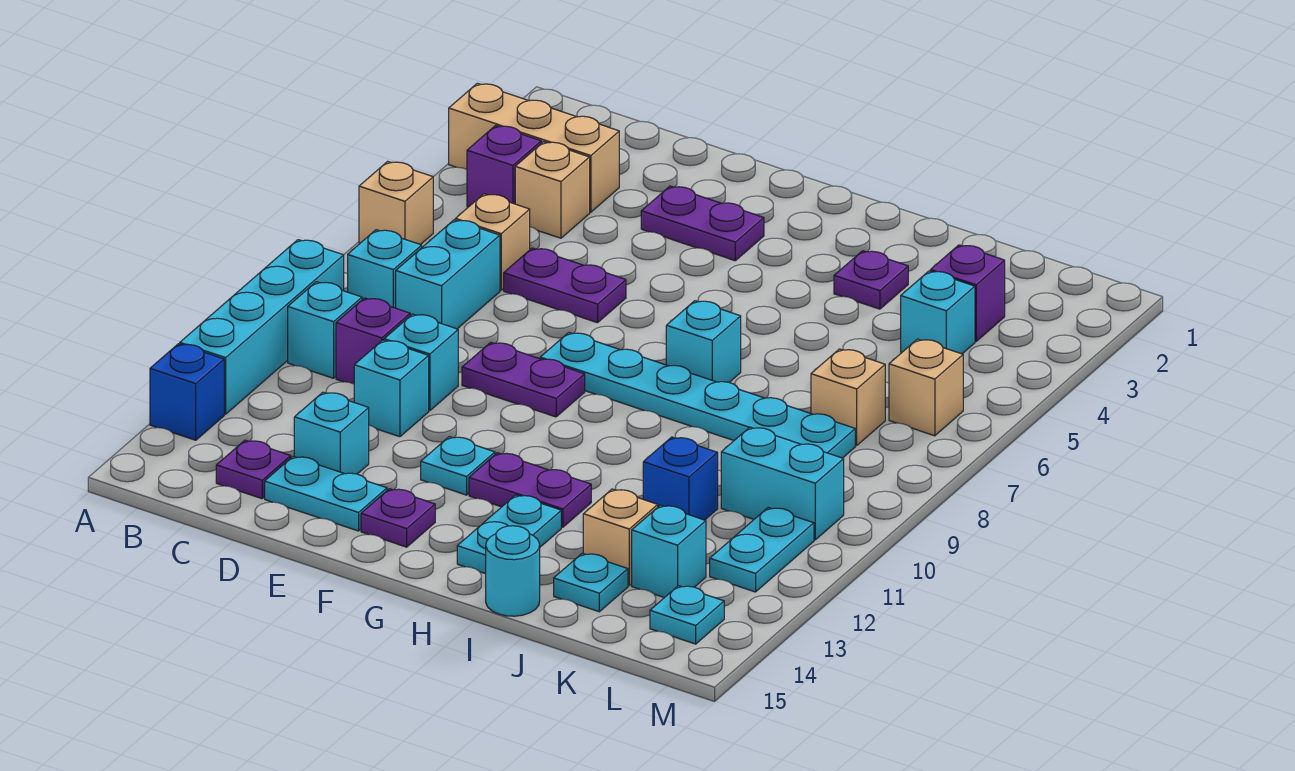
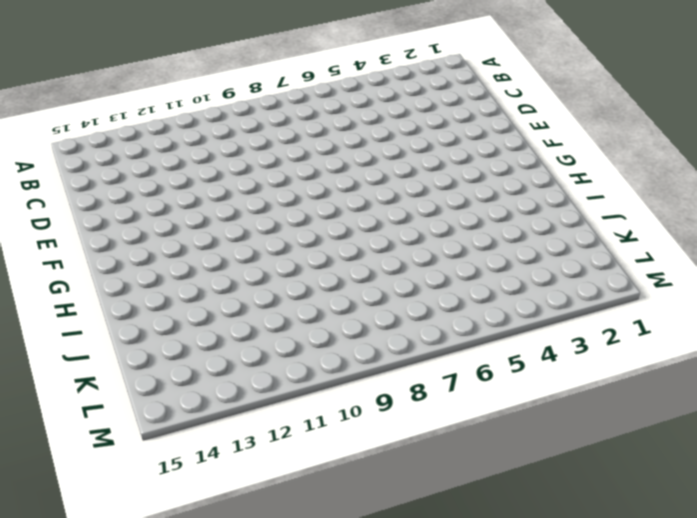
none -> tan 1x3 brick [449,83,619,212]
none -> tan 1x1 brick [359,161,433,245]
none -> cyan 1x4 brick [180,240,344,414]
none -> blue 1x1 brick [150,344,224,440]

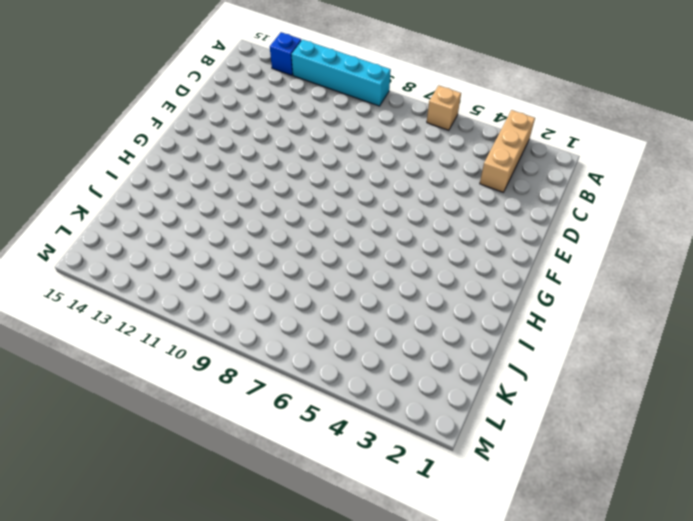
none -> purple 1x1 brick [467,126,541,207]
none -> cyan 1x1 brick [348,230,422,308]
none -> cyan 1x1 brick [288,282,362,378]
none -> tan 1x1 brick [515,142,590,238]

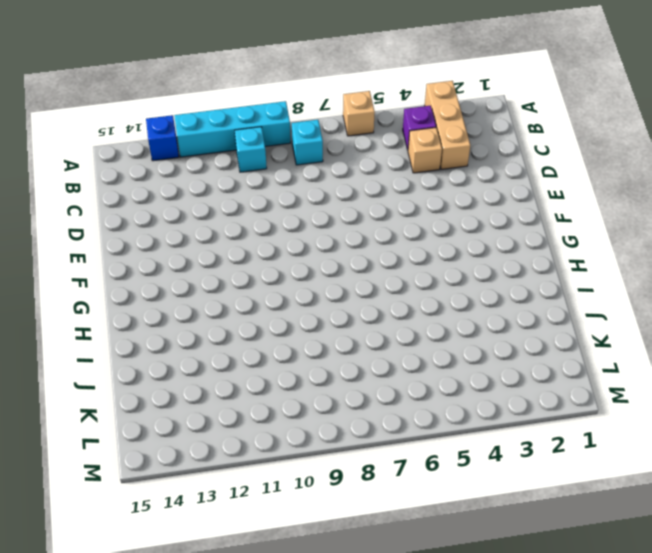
none -> tan 1x1 brick [455,194,530,290]
none -> cyan 1x2 brick [396,220,500,329]
none -> purple 1x1 brick [336,298,410,384]
none -> purple 1x1 plate [216,440,291,499]

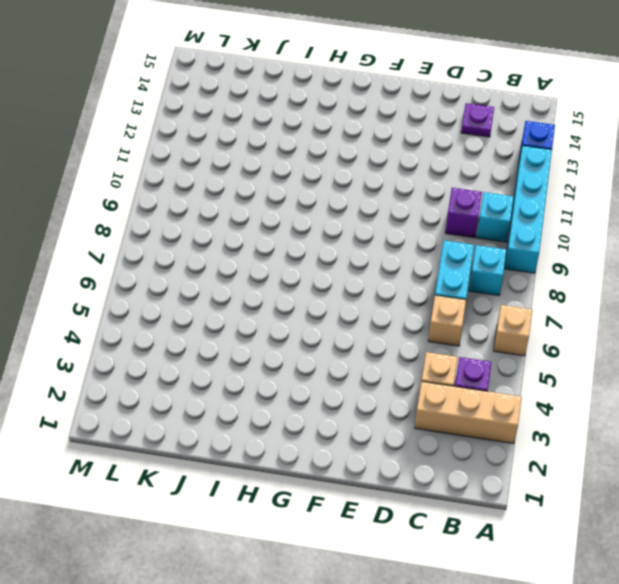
none -> purple 1x2 plate [504,248,626,323]
none -> cyan 1x1 brick [384,314,458,411]
none -> cyan 1x1 brick [354,340,429,437]
none -> cyan 1x1 brick [294,392,369,474]

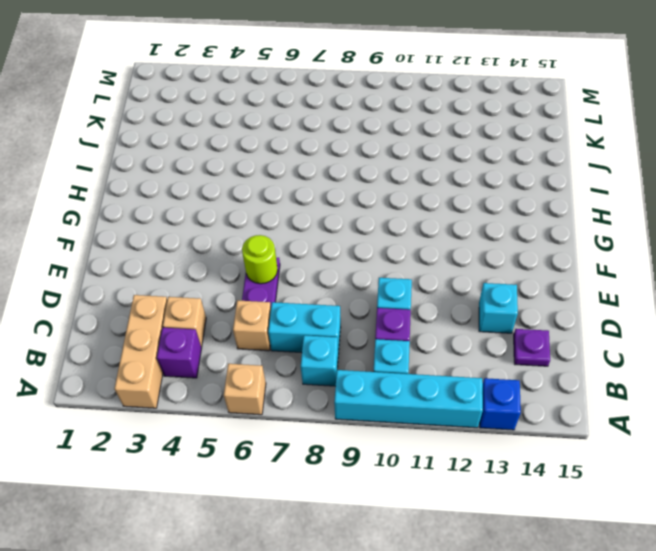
lime 1x1 round brick [242,235,278,284] -> none
none -> cyan 1x1 brick [354,340,429,437]
none -> cyan 1x2 plate [265,456,387,531]
none -> purple 1x2 plate [641,186,764,261]
none -> purple 1x2 plate [462,342,585,417]

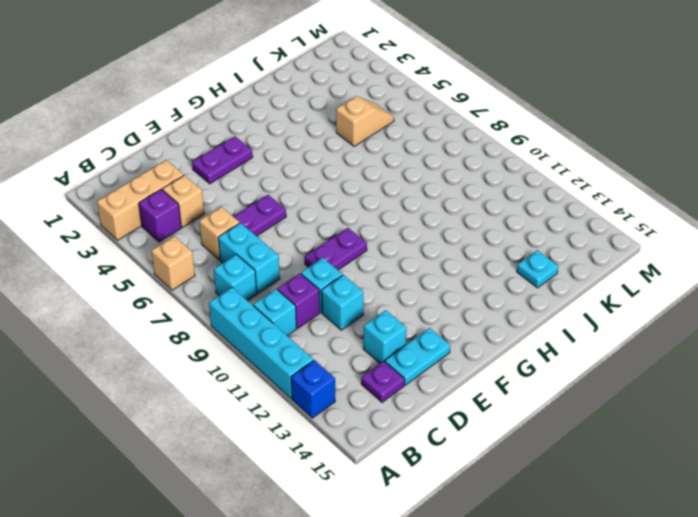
tan 1x2 slope [336,96,394,146] -> none
none -> cyan 1x6 plate [540,333,855,458]
none -> cyan 1x1 plate [421,437,495,495]
none -> purple 1x1 plate [361,489,435,547]
none -> purple 1x2 plate [469,453,591,527]

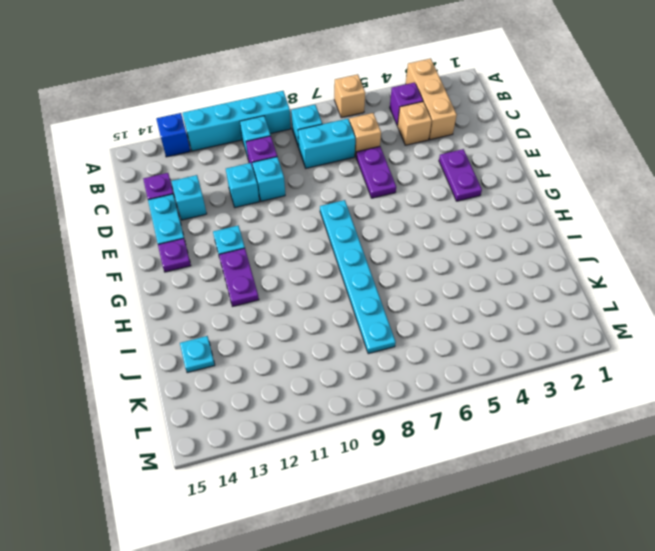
none -> purple 1x2 plate [462,342,585,417]
none -> cyan 1x1 brick [666,301,741,382]
none -> cyan 1x2 plate [457,495,561,574]
none -> purple 1x1 plate [834,251,908,309]

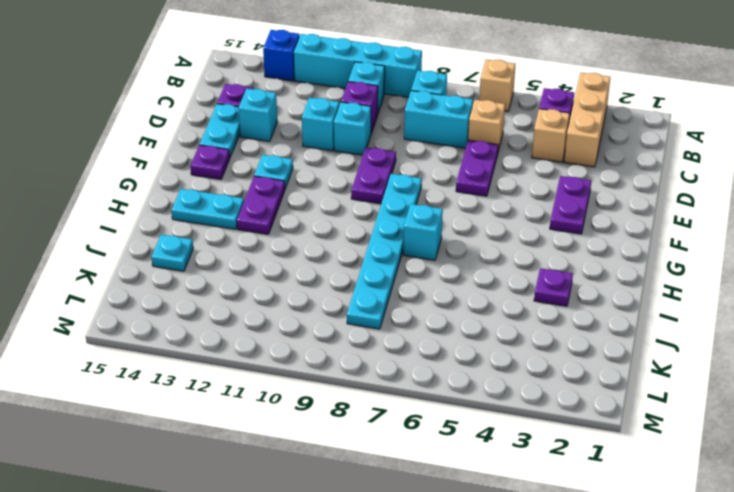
none -> cyan 1x1 round brick [486,526,540,616]
none -> blue 1x1 brick [643,437,718,520]
none -> tan 1x1 brick [583,489,658,586]
none -> purple 1x1 brick [930,245,1005,341]

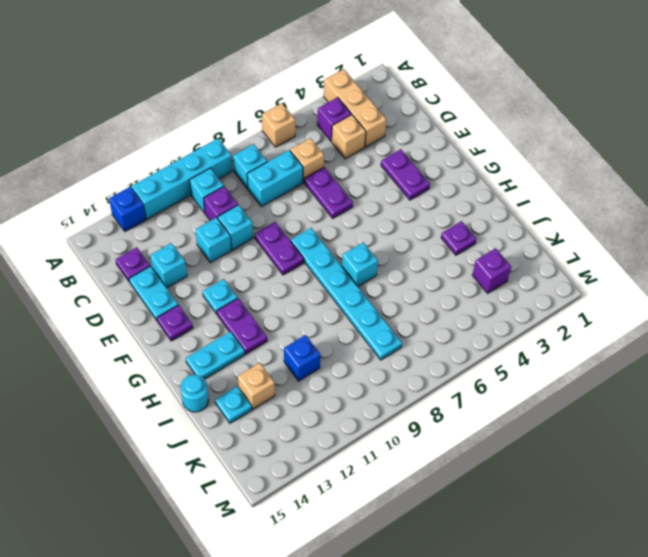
none -> cyan 1x1 brick [901,271,975,354]
none -> tan 1x1 brick [811,349,885,446]
none -> cyan 1x2 brick [721,427,844,540]
none -> cyan 1x1 brick [632,505,706,598]

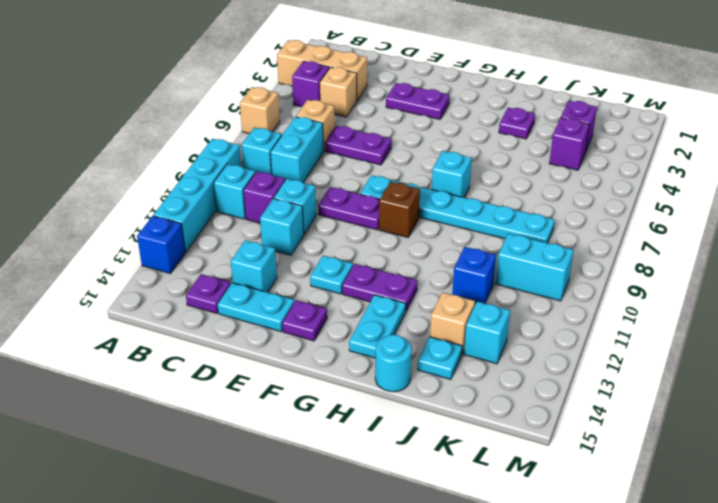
brown 1x1 brick [379,182,420,237] -> none
purple 1x1 brick [549,118,589,170] -> cyan 1x1 brick [901,271,975,354]
none -> tan 1x1 brick [811,349,885,446]
none -> tan 1x1 brick [889,339,963,436]
none -> cyan 1x2 plate [710,508,814,592]
none -> cyan 1x1 plate [650,586,724,644]

